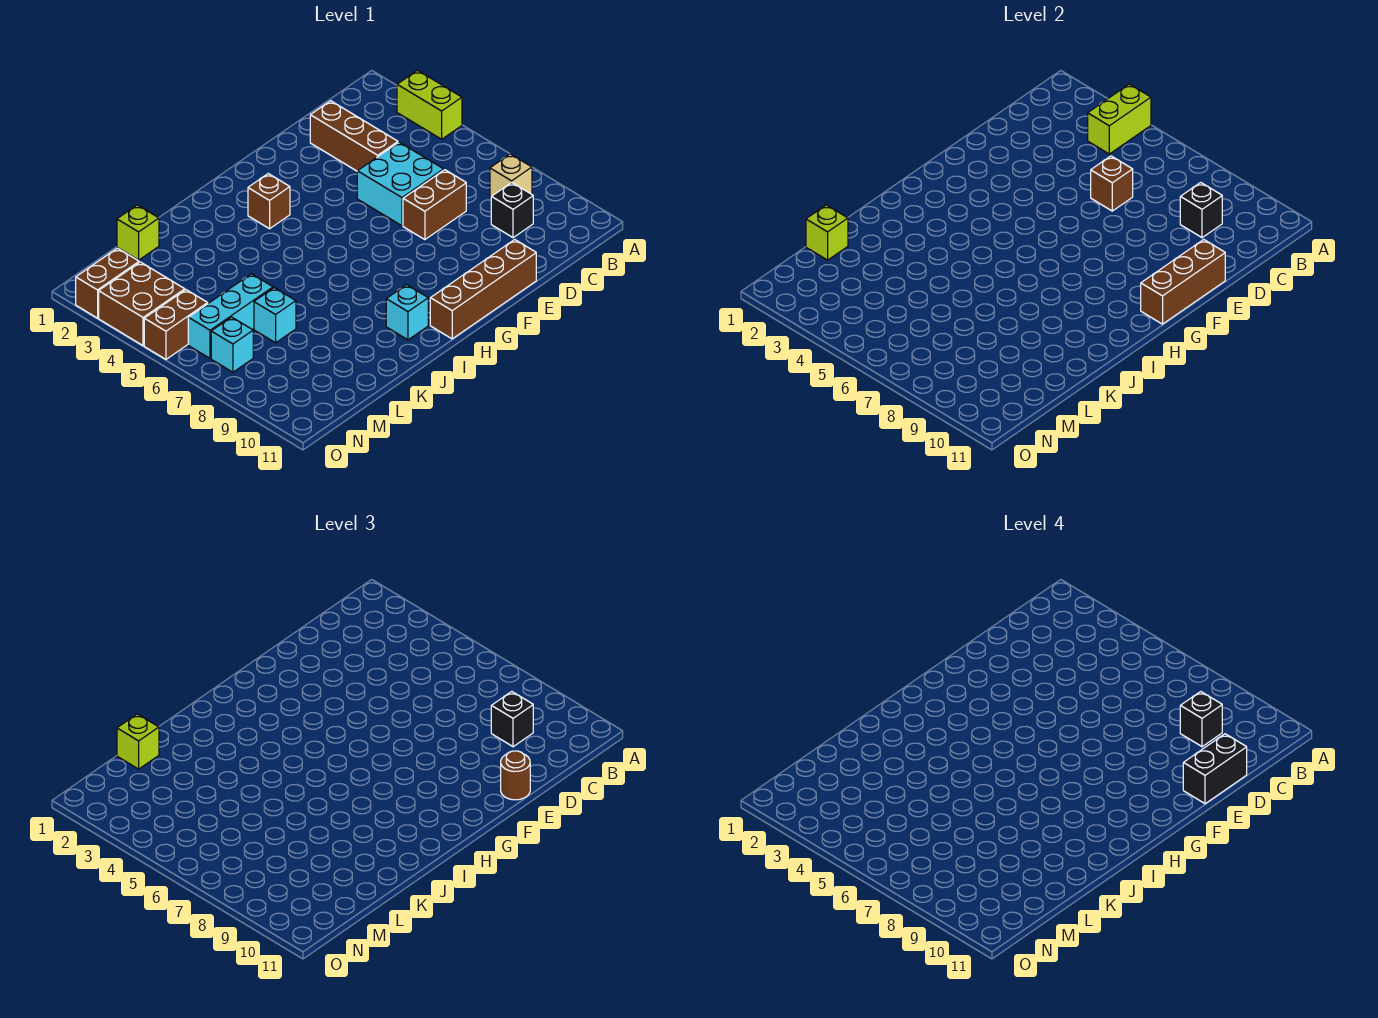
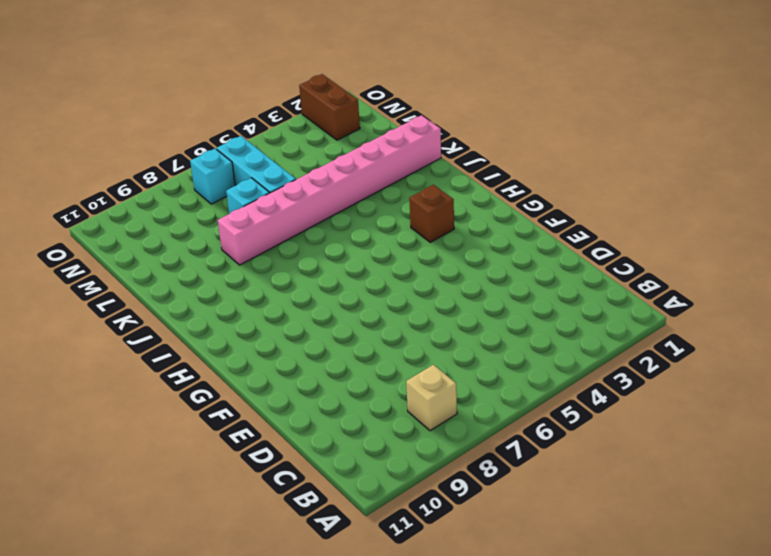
pink 1x8 brick [218,115,441,265] -> none
none -> lime 1x2 brick [397,70,462,139]
none -> black 1x1 brick [491,183,533,238]
none -> brown 1x3 brick [310,101,398,171]

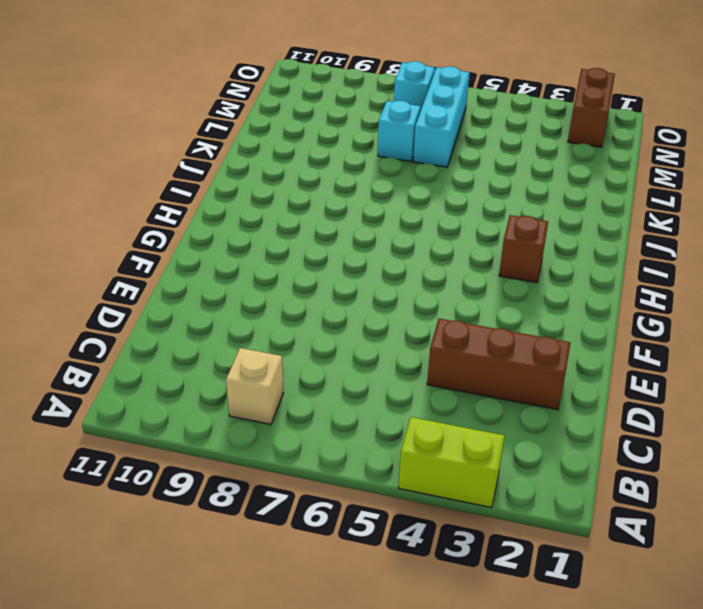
none -> black 1x1 brick [491,183,533,238]
none -> cyan 2x2 brick [357,142,444,226]
none -> brown 1x2 brick [403,170,466,240]

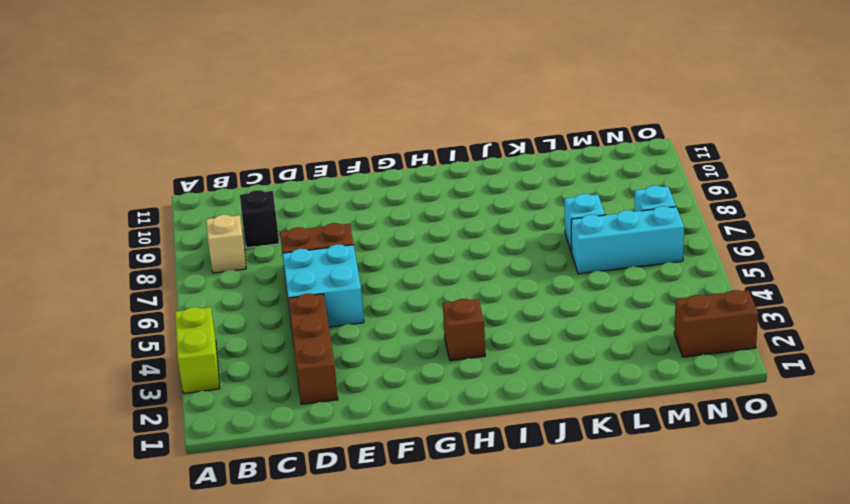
none -> brown 1x4 brick [430,240,536,339]
none -> cyan 1x1 brick [386,285,428,340]
none -> lime 1x1 brick [117,205,159,260]

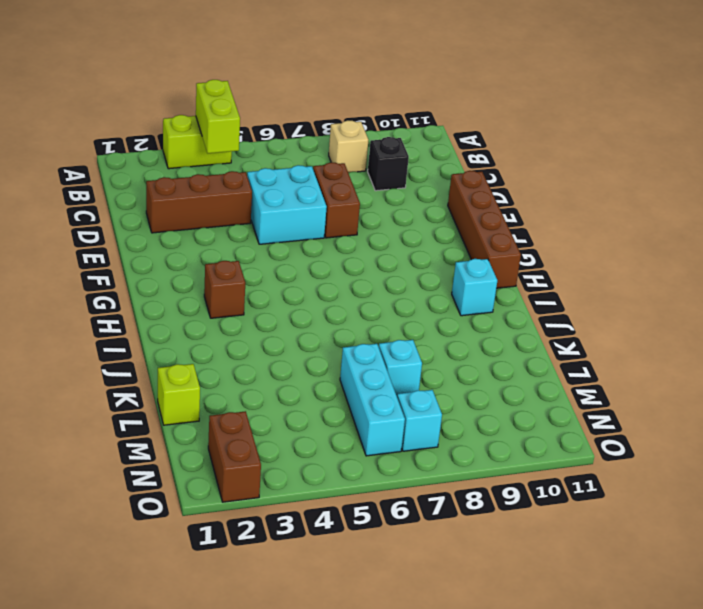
none -> brown 2x2 brick [99,262,185,346]
none -> brown 1x2 brick [144,290,208,359]
none -> black 1x1 brick [1180,183,1222,238]

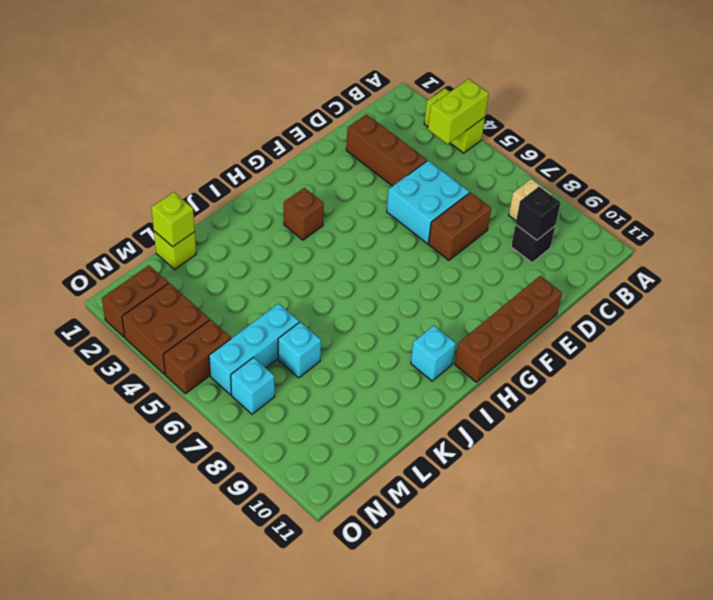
none -> brown 1x1 brick [1091,156,1133,211]
none -> brown 1x3 brick [1141,240,1225,324]
none -> black 1x1 brick [491,692,533,747]

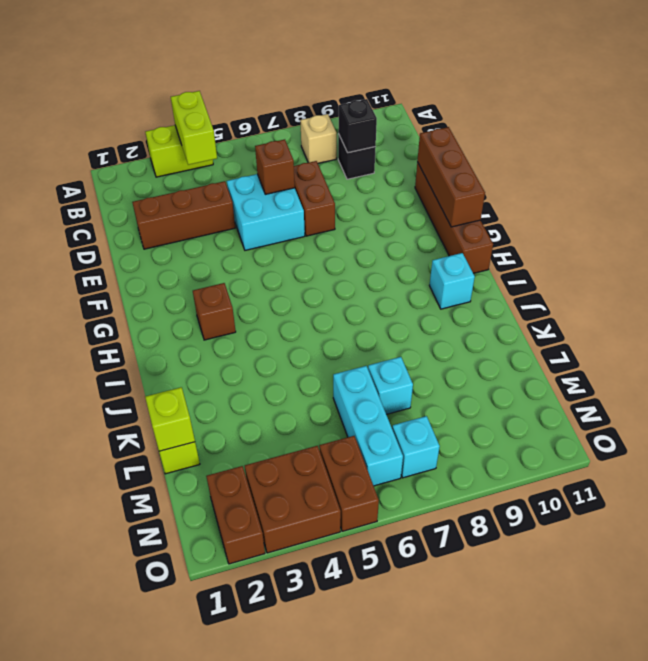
none -> black 1x1 brick [491,692,533,747]
none -> brown 1x1 round brick [501,751,530,800]
none -> lime 1x1 brick [117,714,159,769]

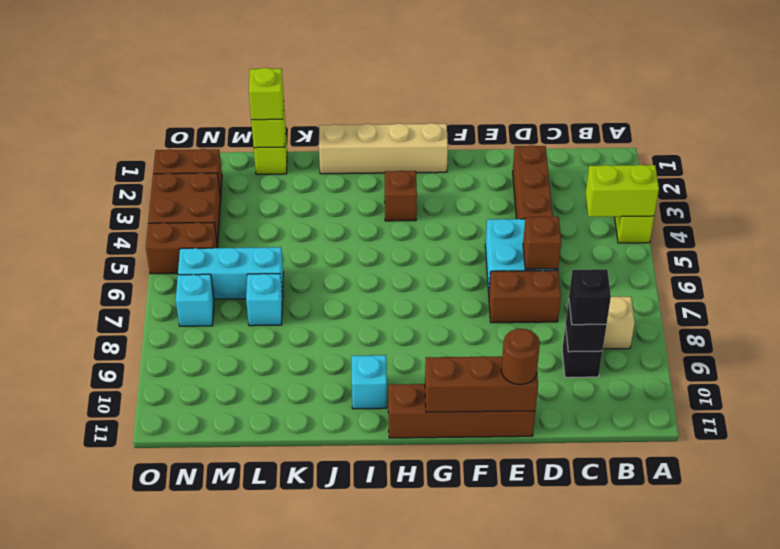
tan 1x4 brick [319,123,448,174] -> none
none -> black 1x1 brick [1180,692,1222,747]
none -> black 1x2 brick [1183,734,1247,804]

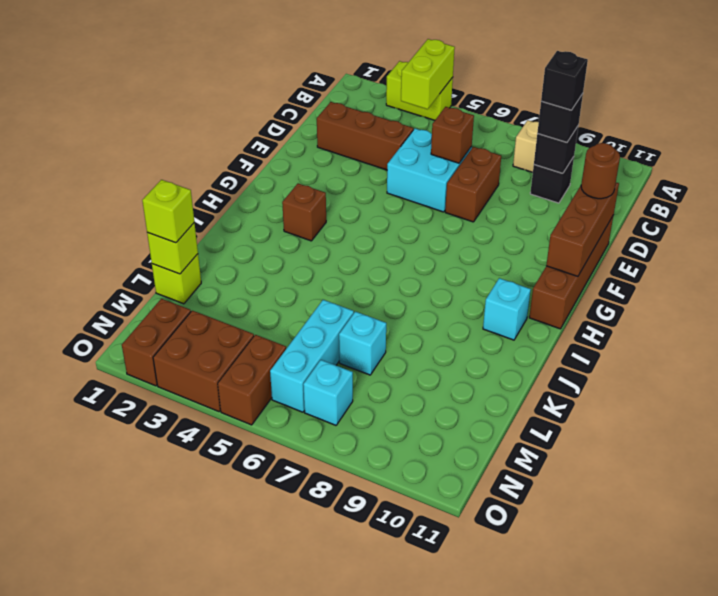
none -> black 1x2 brick [1183,734,1247,804]

